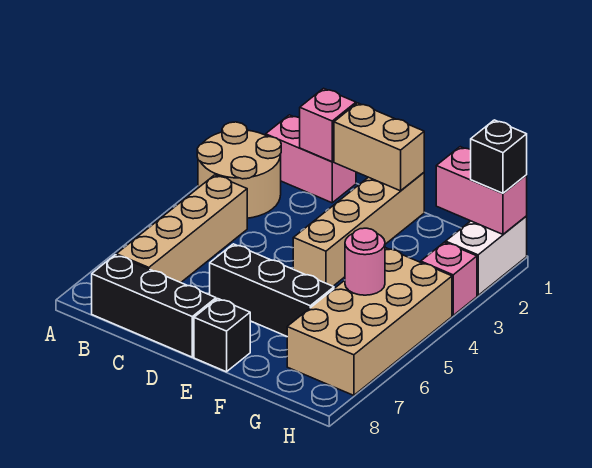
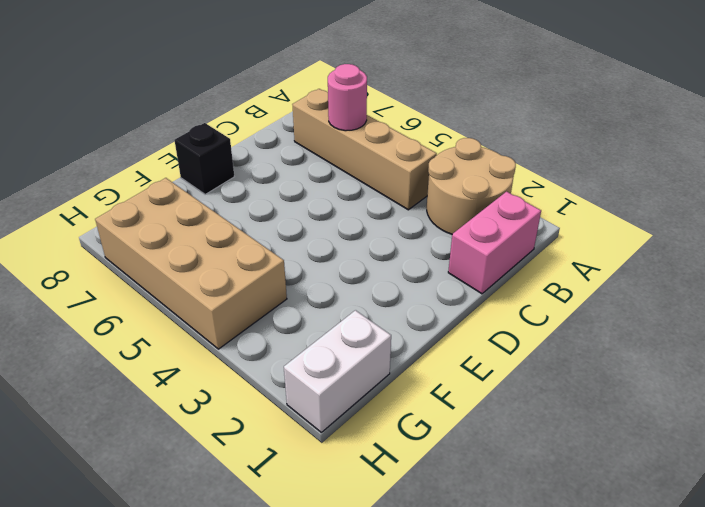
pink 1x1 round brick [328,64,367,131] -> pink 1x1 round brick moved to [345,228,385,295]
white 1x2 brick [284,310,391,432] -> white 1x2 brick turned to [446,216,527,295]
none -> black 1x3 brick [92,255,216,357]
none -> black 1x3 brick [210,244,334,336]
none -> tan 1x4 brick [293,173,424,286]

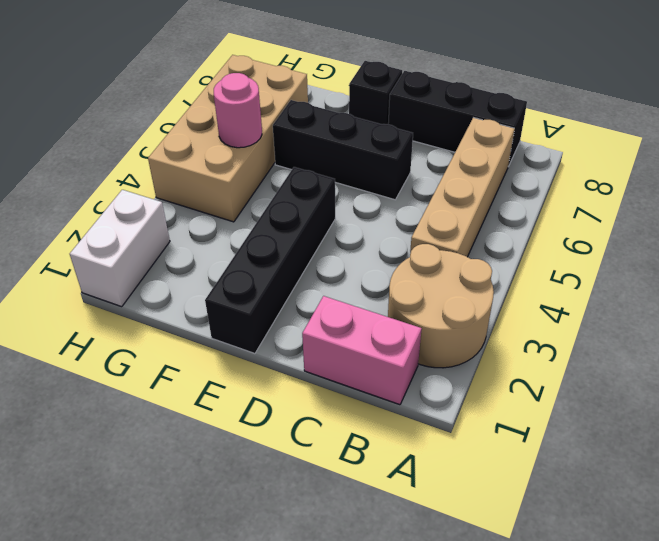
black 1x4 brick [205,167,335,354] -> tan 1x4 brick [293,173,424,286]
none -> pink 1x1 brick [421,242,477,315]
none -> pink 1x1 brick [300,88,356,162]
none -> tan 1x2 brick [334,103,424,191]

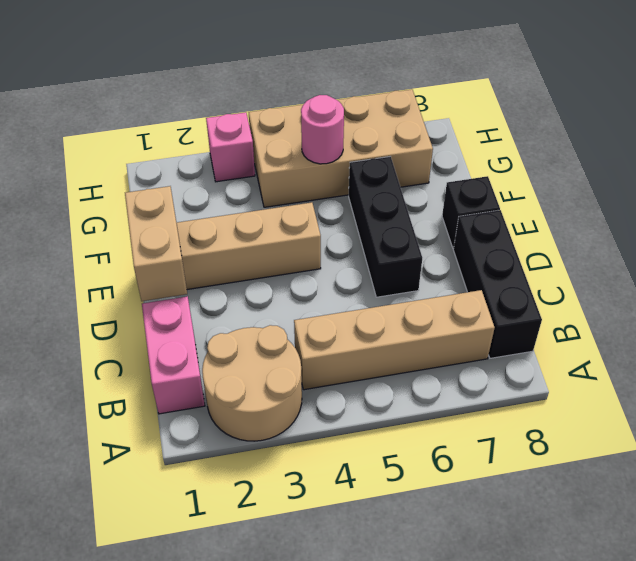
none -> white 1x2 brick [446,216,527,295]
none -> pink 1x1 brick [300,88,356,162]
none -> pink 1x2 brick [436,147,527,234]

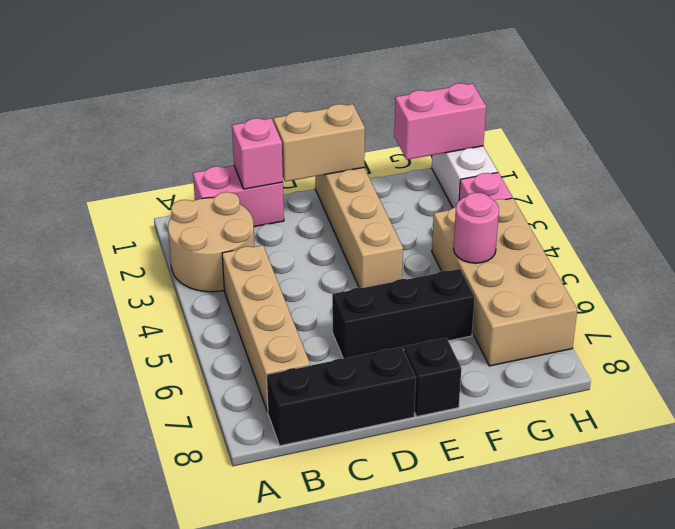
none -> black 1x1 brick [471,120,527,193]

